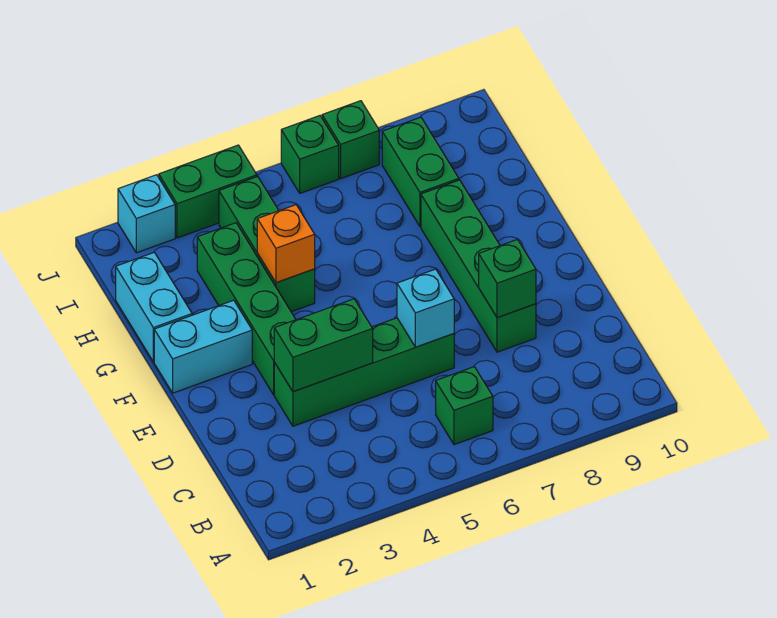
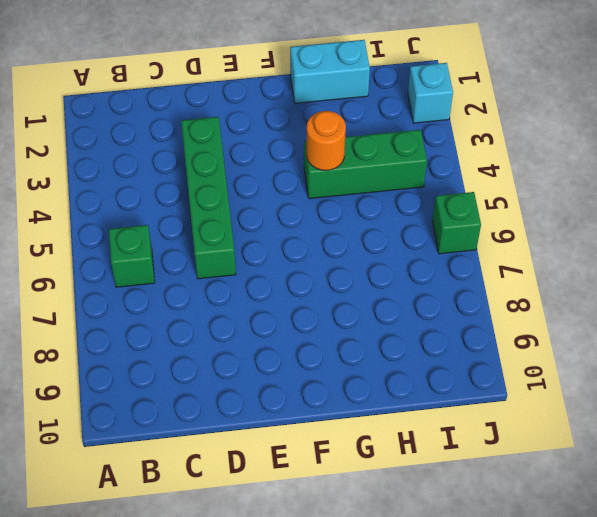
orange 1x1 round brick [307,111,346,170] -> orange 1x1 brick [257,205,315,283]
none -> green 1x4 brick [421,180,536,352]
none -> green 1x4 brick [197,223,296,395]
none -> cyan 1x2 brick [154,300,252,393]

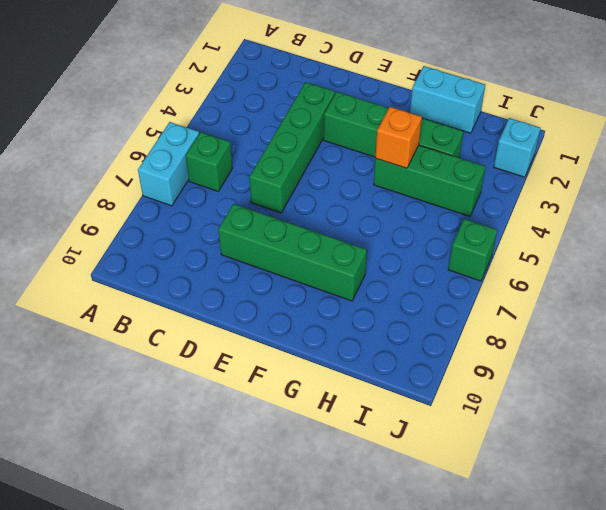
cyan 1x2 brick [138,122,199,206] -> cyan 1x2 brick moved to [154,300,252,393]
none -> green 1x2 brick [382,117,459,227]
none -> green 1x2 brick [159,145,257,238]
none -> green 1x1 brick [322,101,379,178]

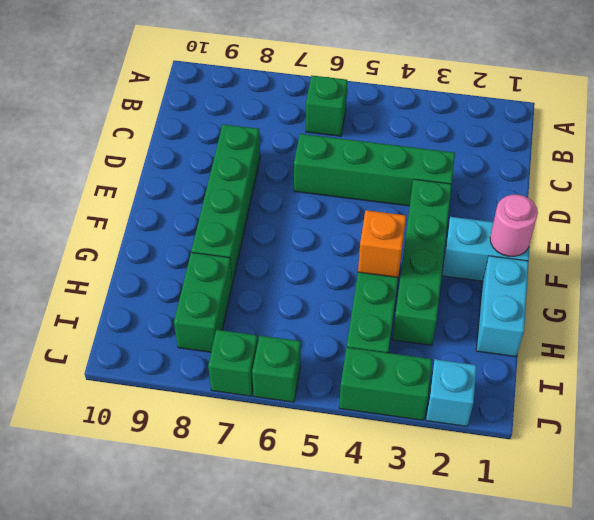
pink 1x1 round brick [490,195,538,256] -> none
none -> green 1x2 brick [274,299,373,392]
none -> cyan 1x1 brick [397,269,454,347]
none -> green 1x1 brick [479,240,536,318]

